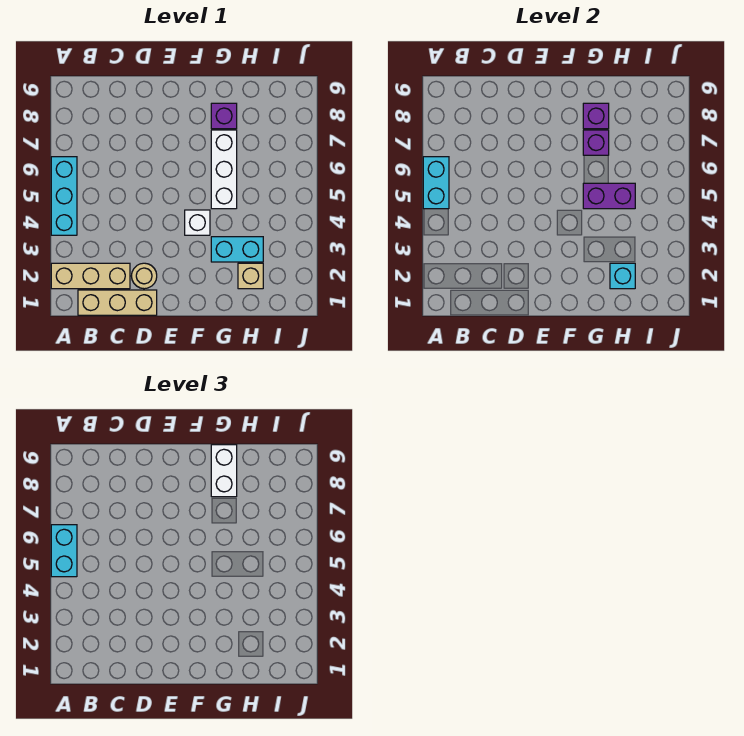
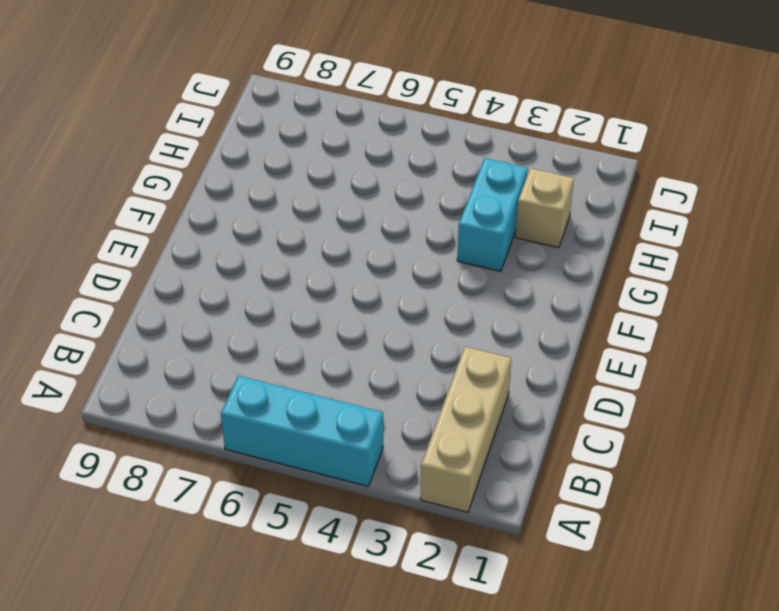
none -> tan 1x3 brick [78,290,157,315]
none -> tan 1x1 round brick [132,263,157,289]
none -> white 1x1 brick [185,210,210,235]

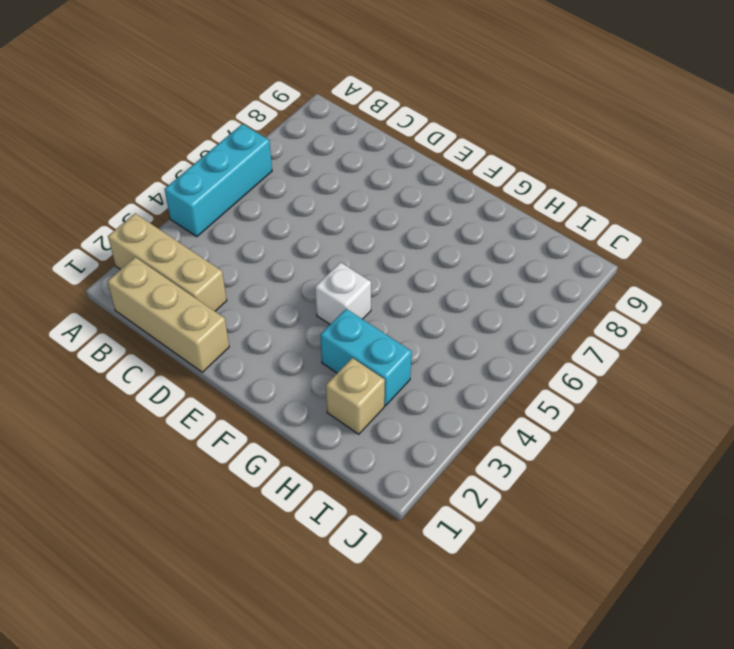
none -> tan 1x1 round brick [132,263,157,289]
none -> white 1x3 brick [211,130,237,209]
none -> purple 1x1 brick [211,103,237,129]

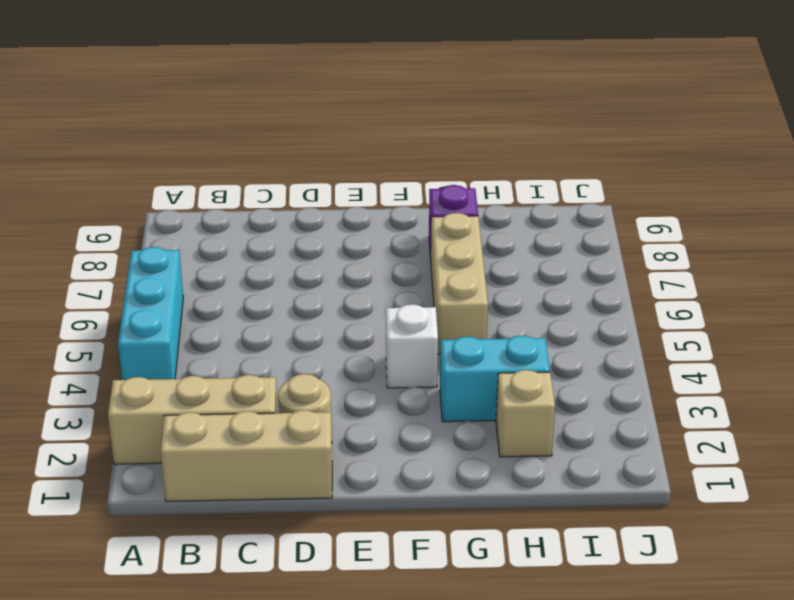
tan 1x3 brick [431,213,488,354] -> white 1x3 brick [211,130,237,209]
none -> cyan 1x2 brick [423,157,449,209]
none -> purple 1x2 brick [583,183,635,209]
none -> purple 1x1 brick [583,130,609,155]

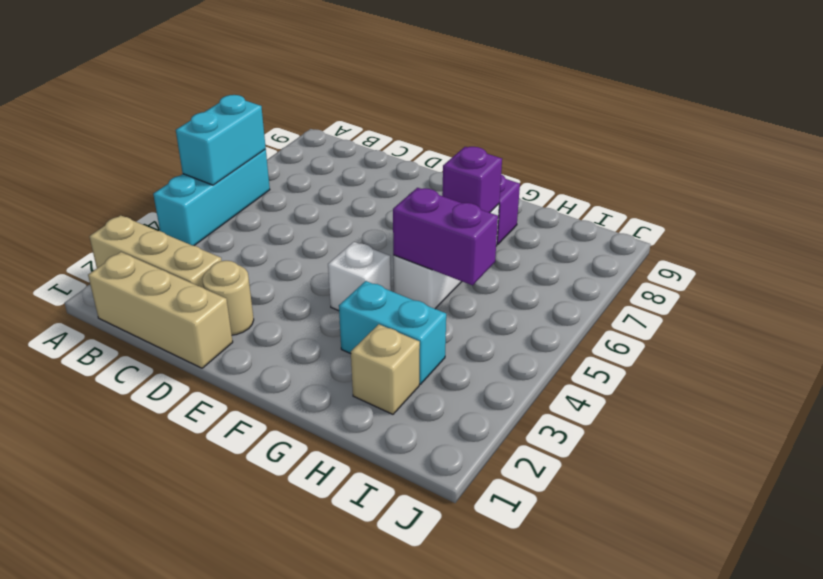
none -> purple 1x1 brick [583,103,609,129]
none -> cyan 1x1 brick [610,263,635,289]
none -> cyan 1x2 brick [51,525,77,577]

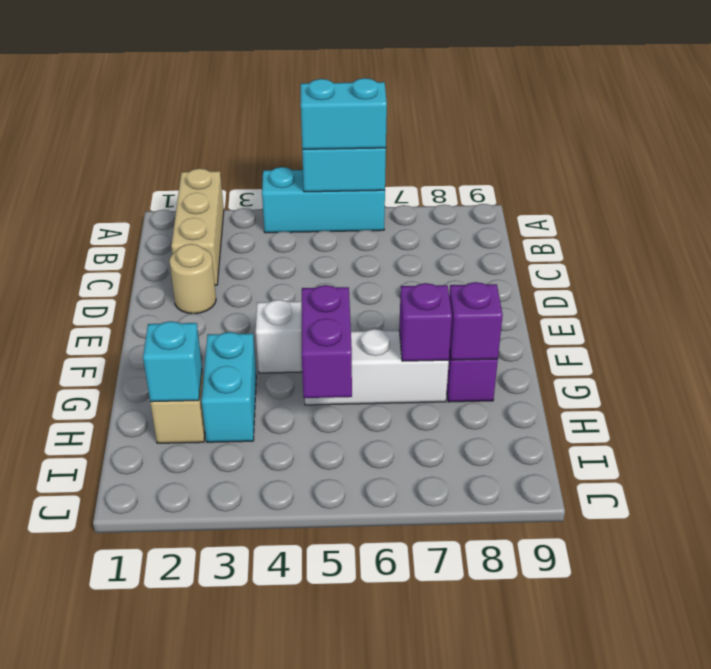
none -> tan 1x3 brick [78,290,157,315]
none -> white 1x2 brick [211,445,237,497]

